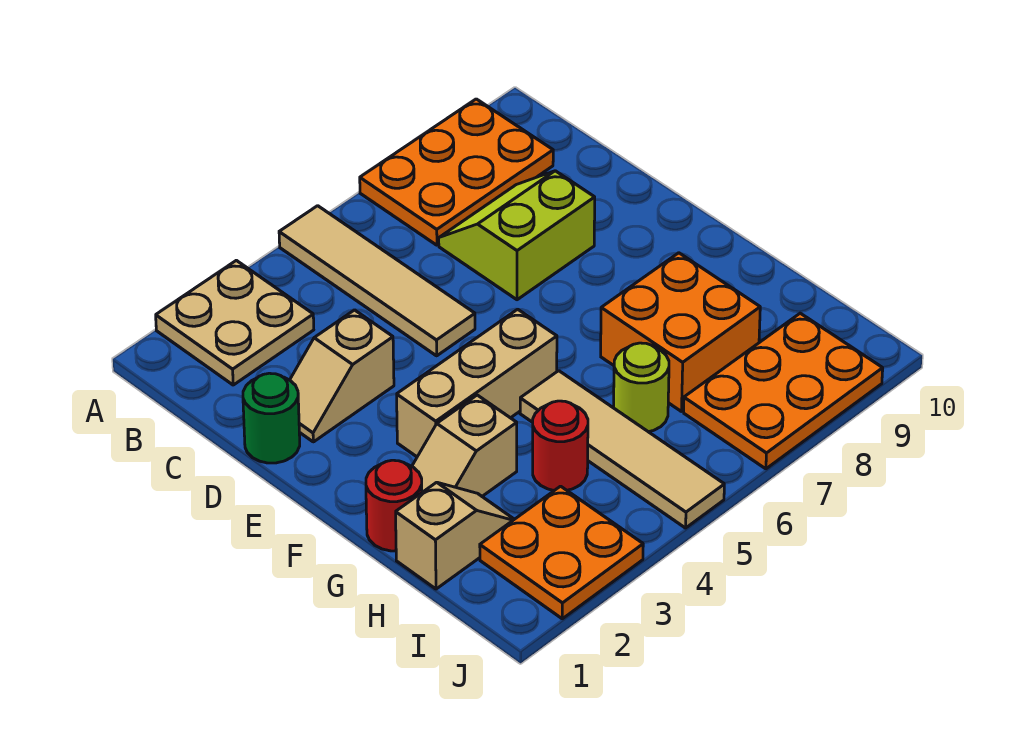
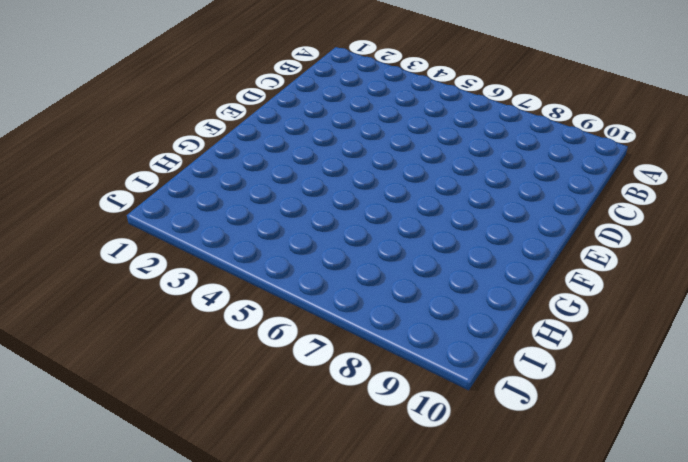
none -> tan 2x2 plate [156,260,314,385]
none -> tan 1x4 tile [279,206,475,356]
none -> orange 2x3 plate [360,99,553,245]

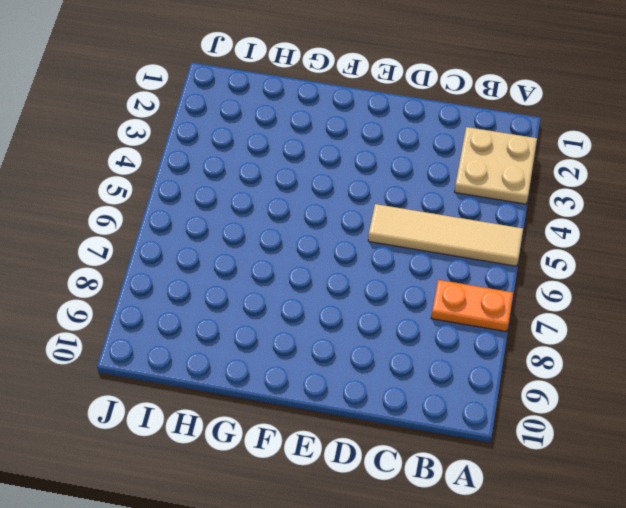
orange 1x2 plate [431,280,513,332] -> orange 2x3 plate [360,99,553,245]
none -> lime 2x2 slope [439,171,595,300]
none -> green 1x1 round brick [243,373,300,463]
none -> tan 1x2 slope [290,310,394,442]

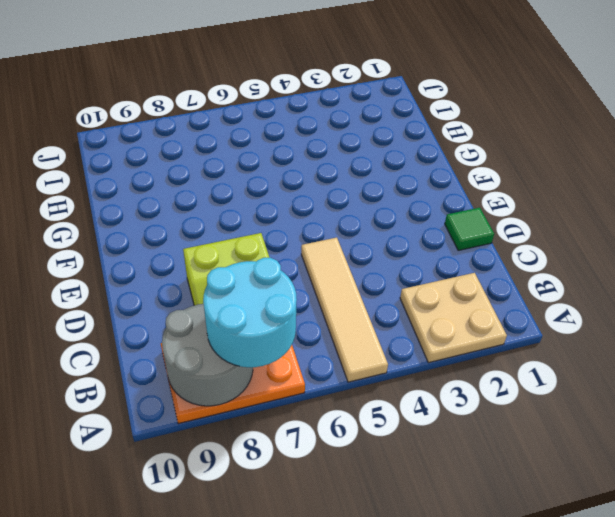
cyan 2x2 round brick [203,258,297,367] -> none
grey 2x2 round brick [162,304,253,406] -> none
green 1x1 tile [445,208,494,250] -> green 1x1 round brick [243,373,300,463]
none -> tan 1x2 slope [290,310,394,442]
none -> tan 1x3 brick [397,309,557,457]
none -> red 1x1 round brick [366,460,422,551]

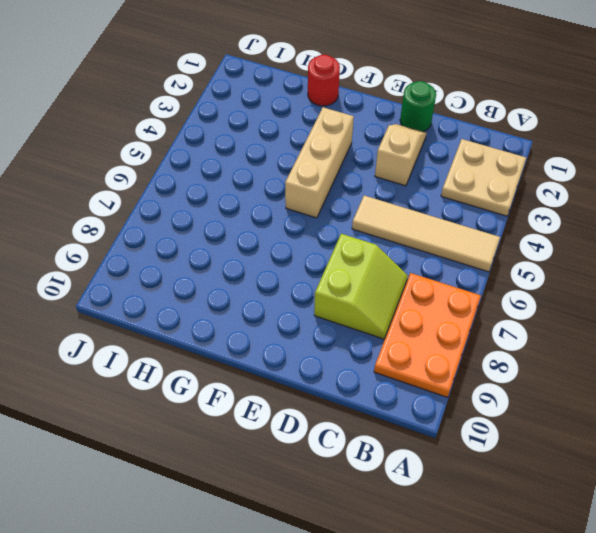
none -> tan 1x2 slope [412,395,517,496]
none -> tan 1x4 tile [520,371,724,528]
none -> orange 2x2 brick [601,253,760,412]

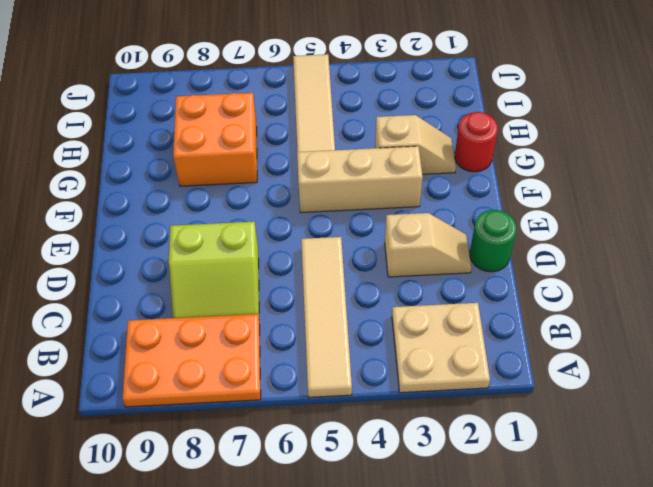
none -> tan 1x2 slope [396,482,514,589]
none -> red 1x1 round brick [533,401,588,491]
none -> lime 1x1 round brick [614,343,669,432]

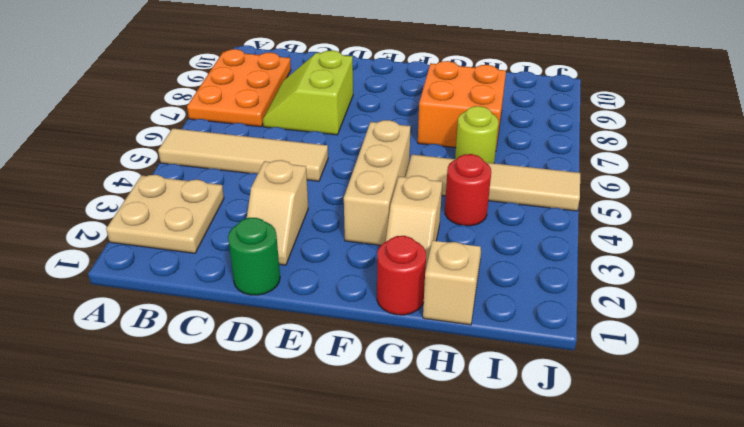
none -> orange 2x2 plate [480,486,643,619]
none -> orange 2x3 plate [684,313,883,469]

